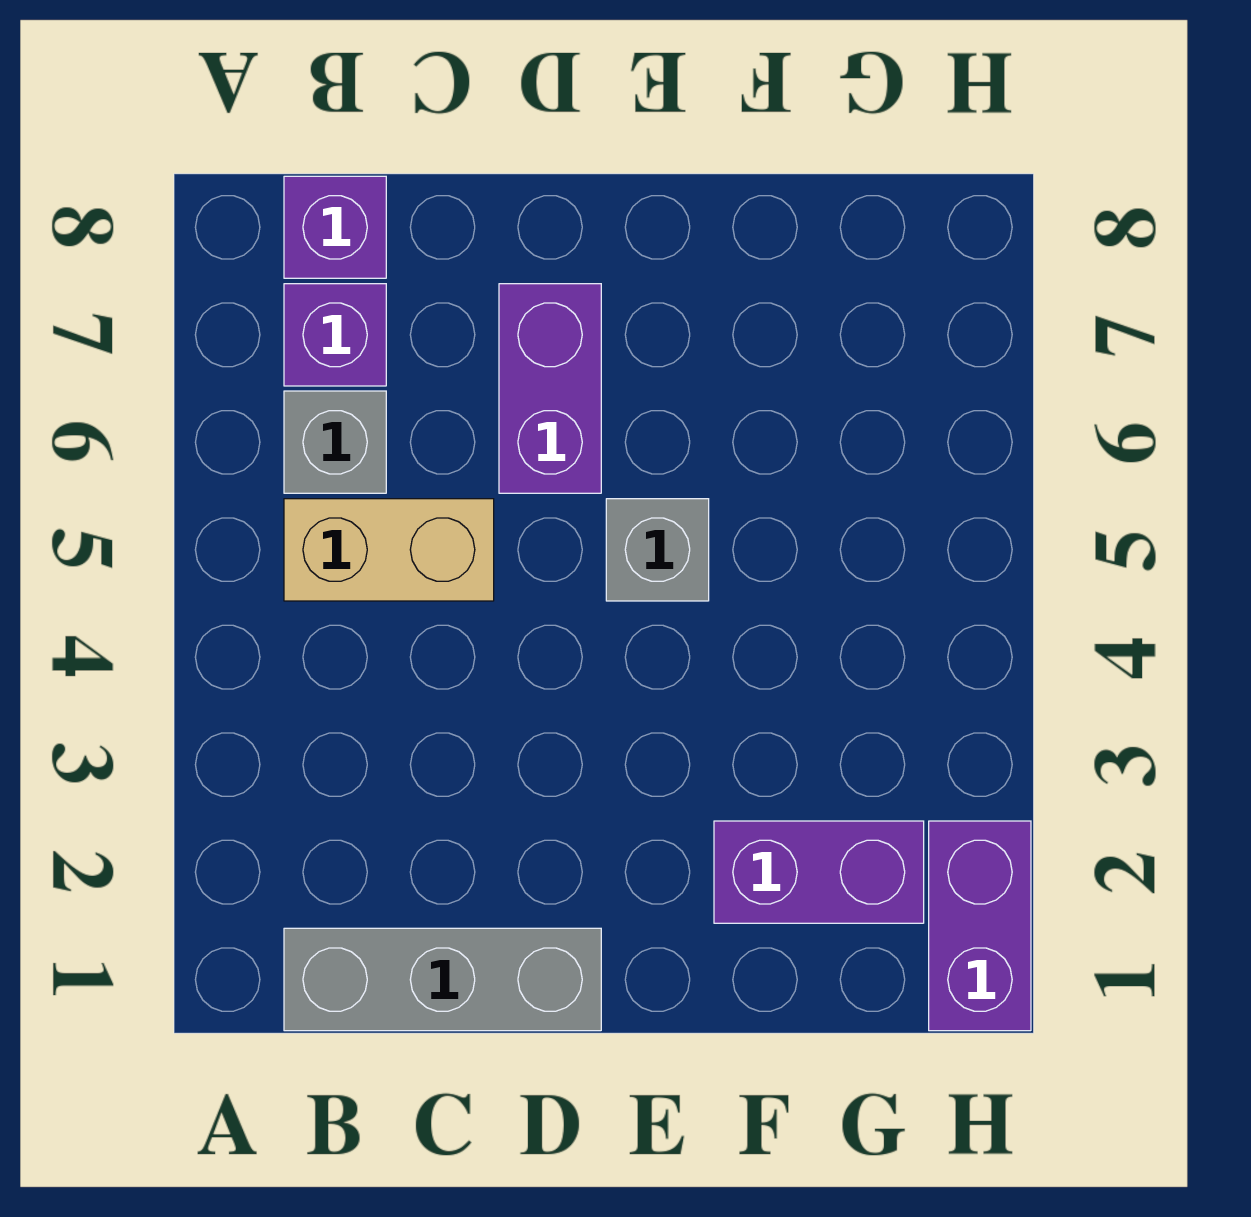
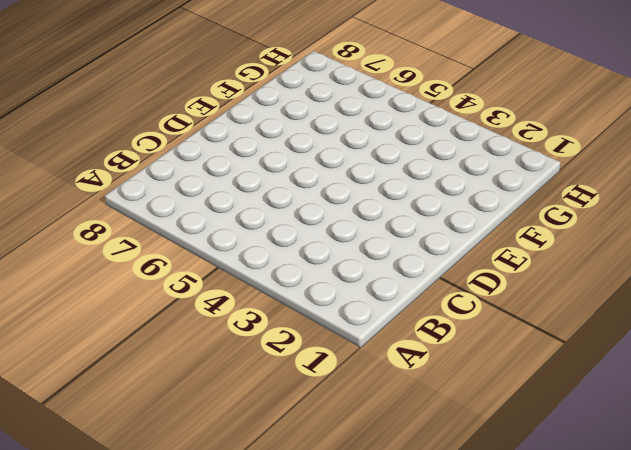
none -> grey 1x3 brick [284,928,601,1031]
none -> tan 1x2 brick [284,499,494,601]

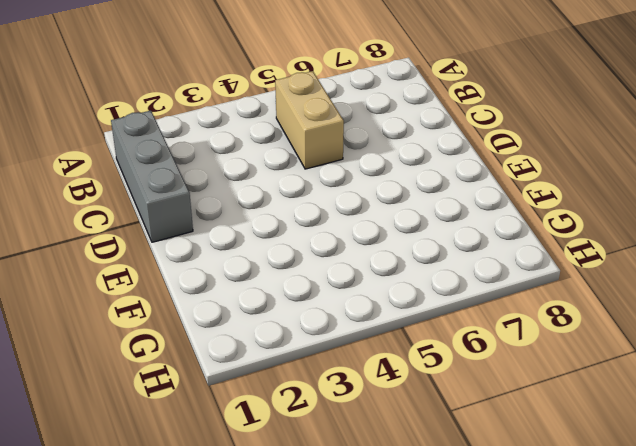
none -> grey 1x1 brick [284,391,386,493]
none -> purple 1x1 brick [284,284,386,386]

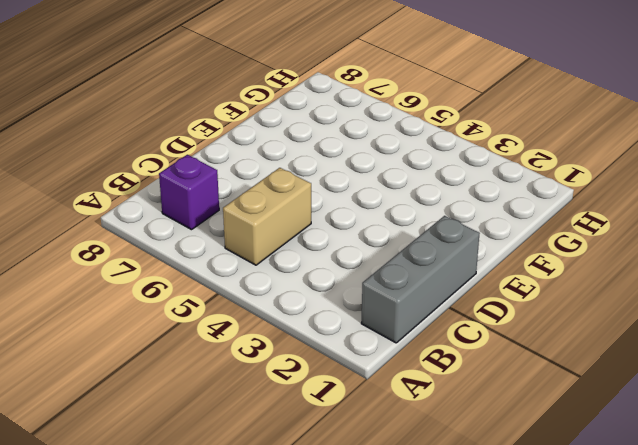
none -> grey 1x1 brick [284,391,386,493]
none -> purple 1x1 brick [284,176,386,278]

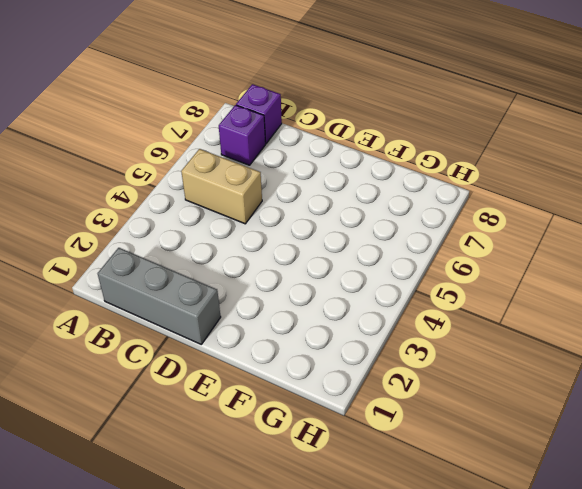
none -> grey 1x1 brick [284,391,386,493]
none -> purple 1x2 brick [499,284,601,493]

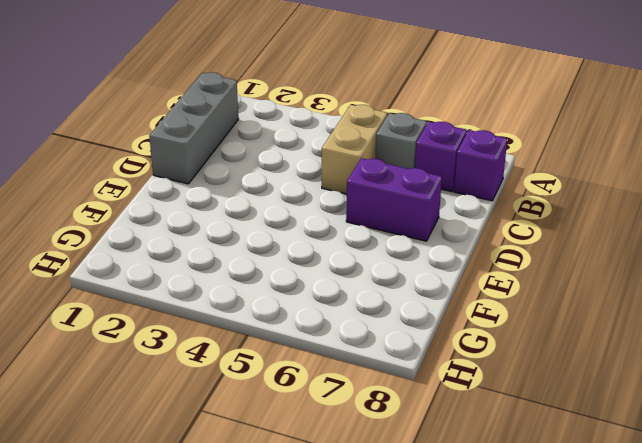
none -> grey 1x1 brick [606,499,709,601]
none -> purple 1x2 brick [714,821,924,923]

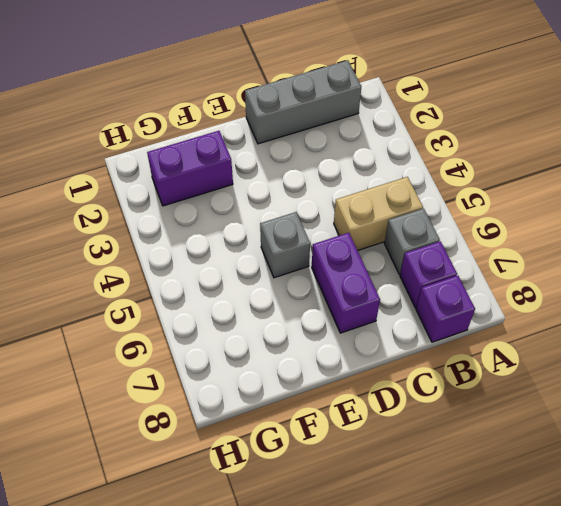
none -> purple 1x2 brick [929,821,1031,1031]

